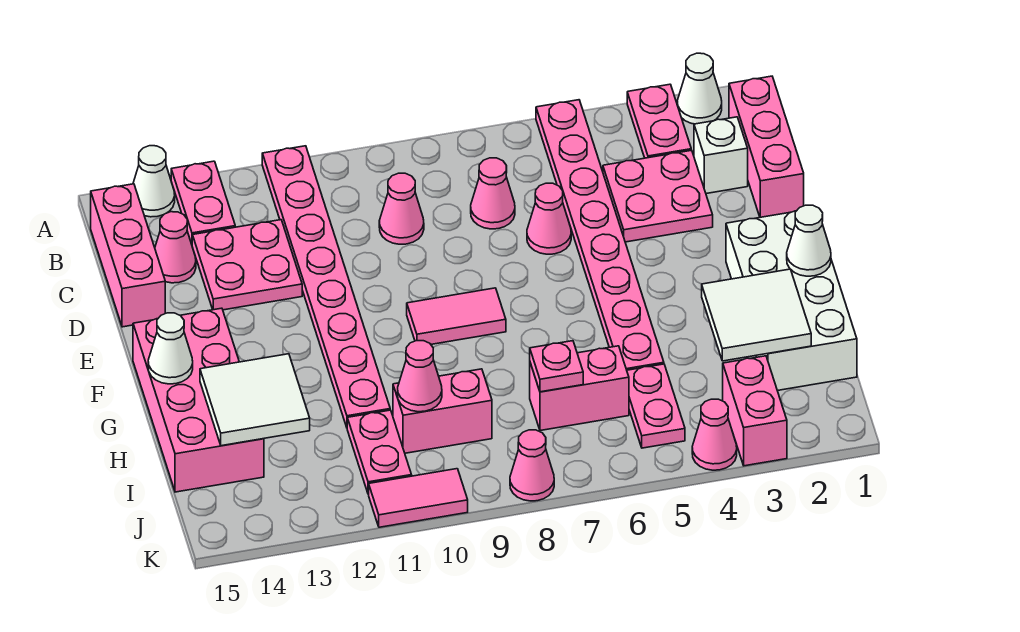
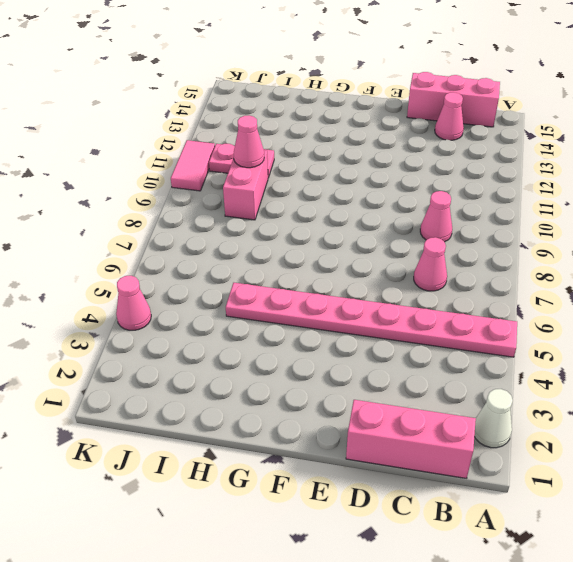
none -> pink 1x2 plate [627,84,691,158]
none -> pink 1x8 plate [262,146,390,427]
none -> pink 1x2 plate [171,161,235,244]
none -> white 1x1 cone [133,146,175,217]

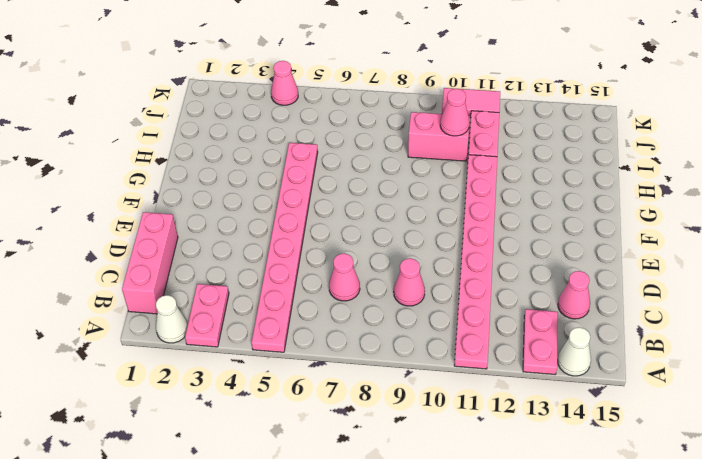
none -> pink 1x3 brick [91,184,165,327]
none -> white 1x1 brick [694,117,748,194]
none -> pink 2x2 plate [603,150,713,242]
none -> pink 2x2 plate [192,220,302,310]

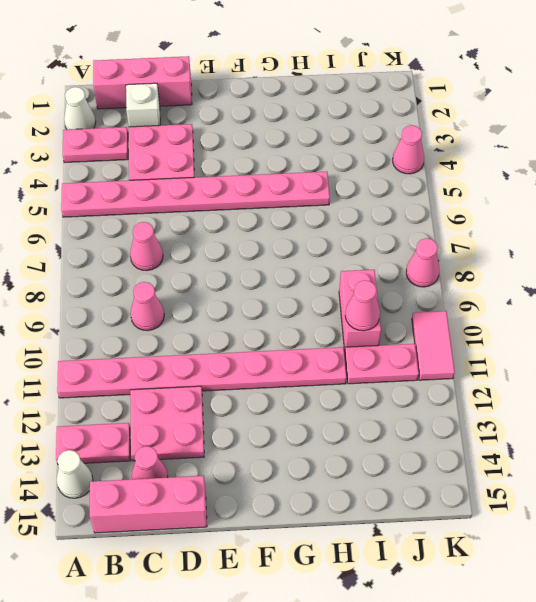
none -> pink 1x1 cone [527,183,571,254]
none -> white 2x4 brick [726,211,857,391]
none -> pink 1x2 tile [407,288,506,344]
none -> pink 2x4 brick [133,308,264,492]

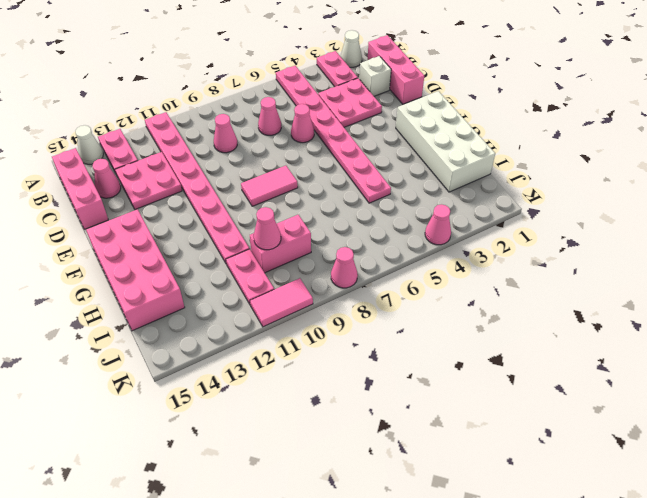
none -> pink 1x2 plate [627,364,685,448]
none -> pink 1x2 brick [530,346,629,431]
none -> pink 1x2 brick [723,356,787,466]
none -> white 1x1 cone [787,205,831,276]

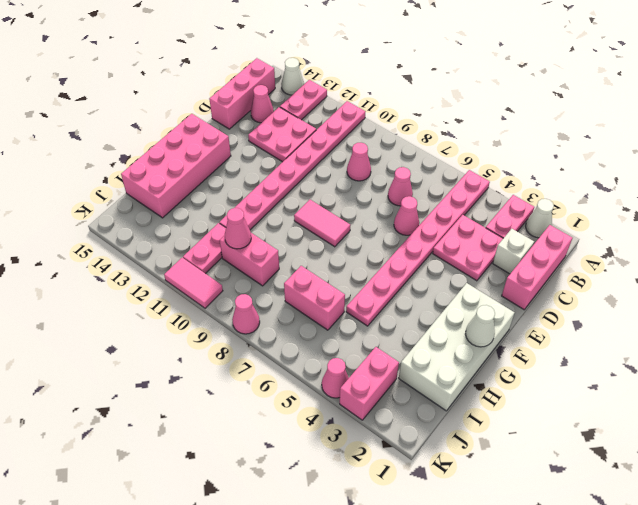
none -> pink 1x2 plate [627,364,685,448]
none -> white 1x1 cone [148,313,193,384]
none -> white 2x2 tile [702,269,811,361]
none -> white 2x2 tile [200,354,310,446]

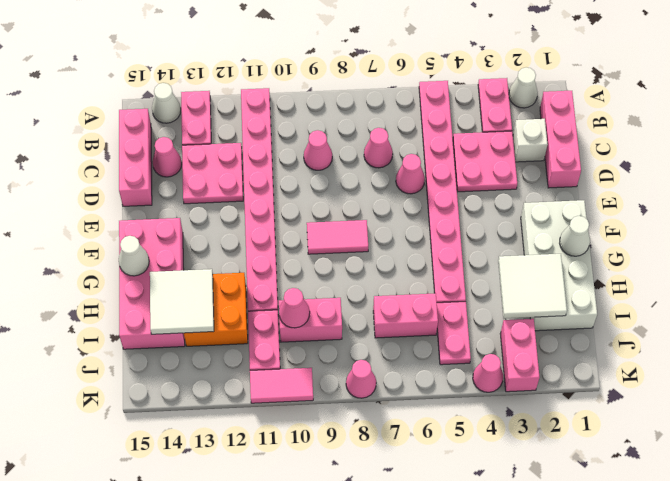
orange 2x2 brick [184,273,248,346] -> none
none -> pink 1x1 plate [530,341,583,392]

